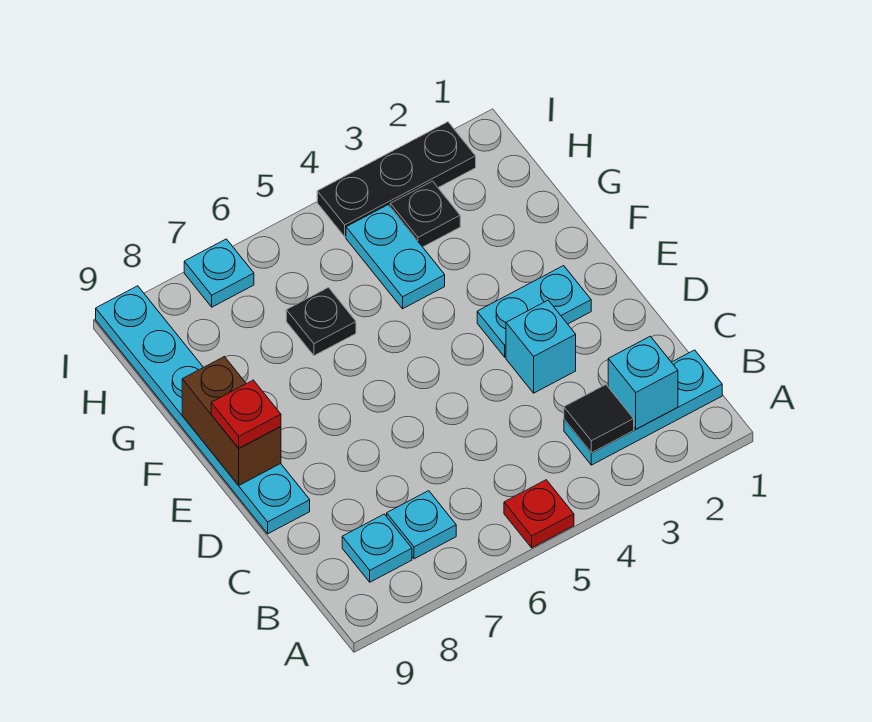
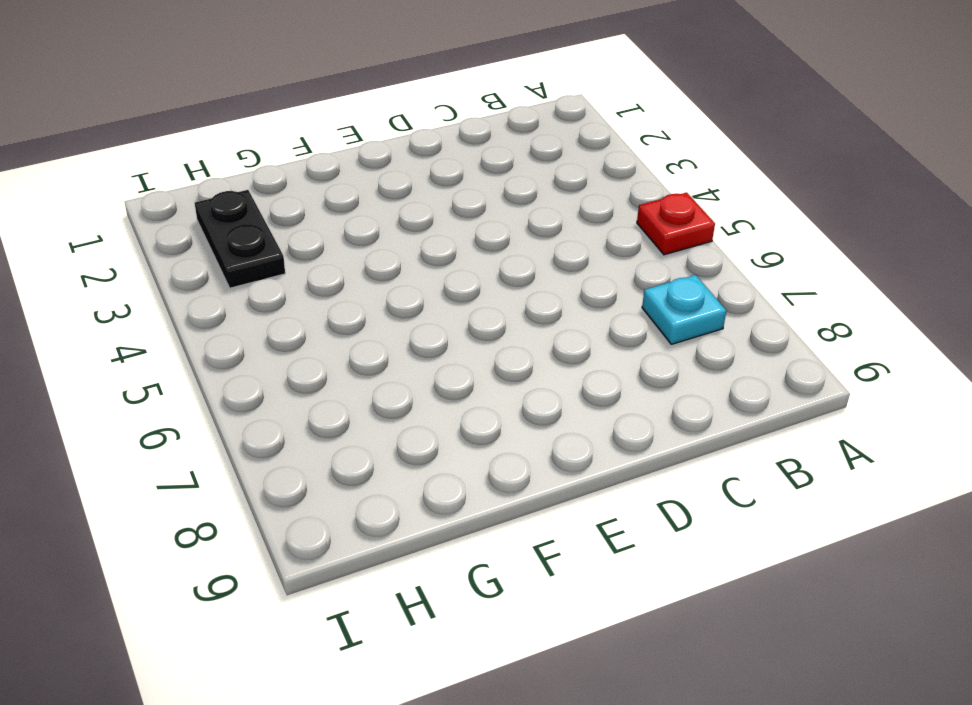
black 1x2 plate [195,190,285,288] -> black 1x1 plate [390,181,460,247]
none -> cyan 1x3 plate [564,350,722,465]
none -> cyan 1x1 plate [342,514,412,582]
none -> cyan 1x1 brick [506,300,576,393]

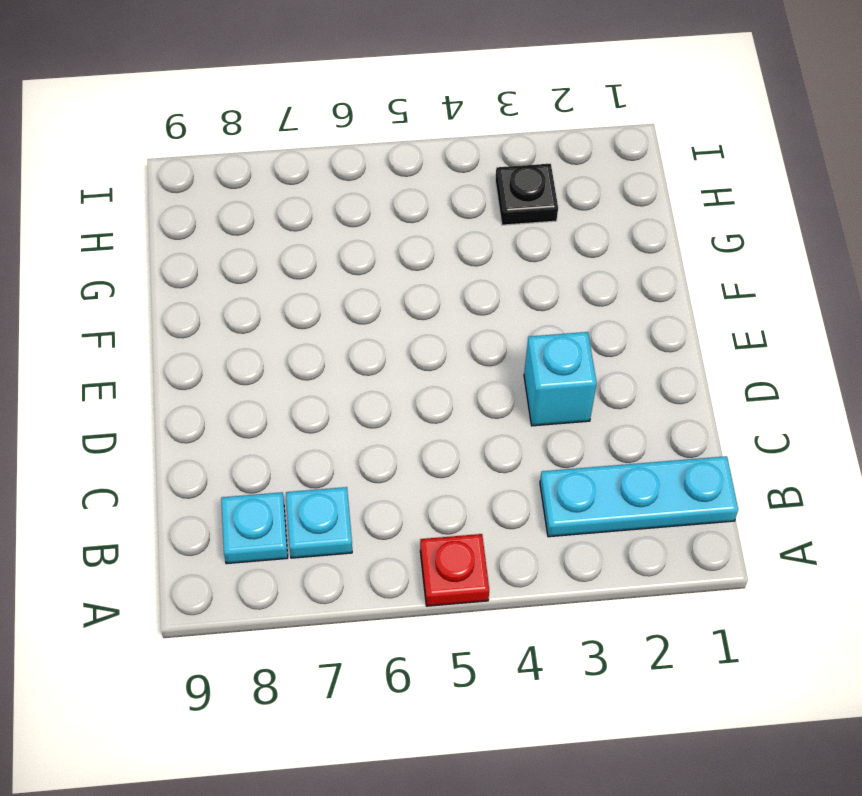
none -> cyan 1x6 plate [96,286,310,534]
none -> cyan 1x2 plate [477,266,591,357]
none -> cyan 1x2 plate [346,205,445,309]

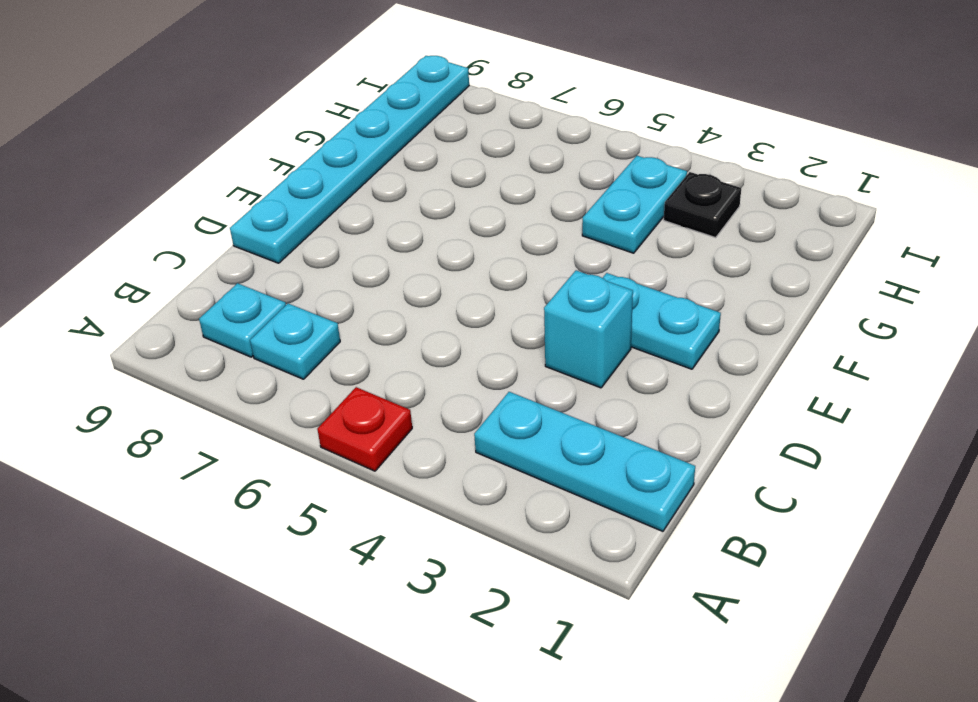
none -> black 1x1 plate [286,288,356,356]
none -> black 1x3 plate [317,122,476,237]
none -> cyan 1x1 plate [184,239,254,307]

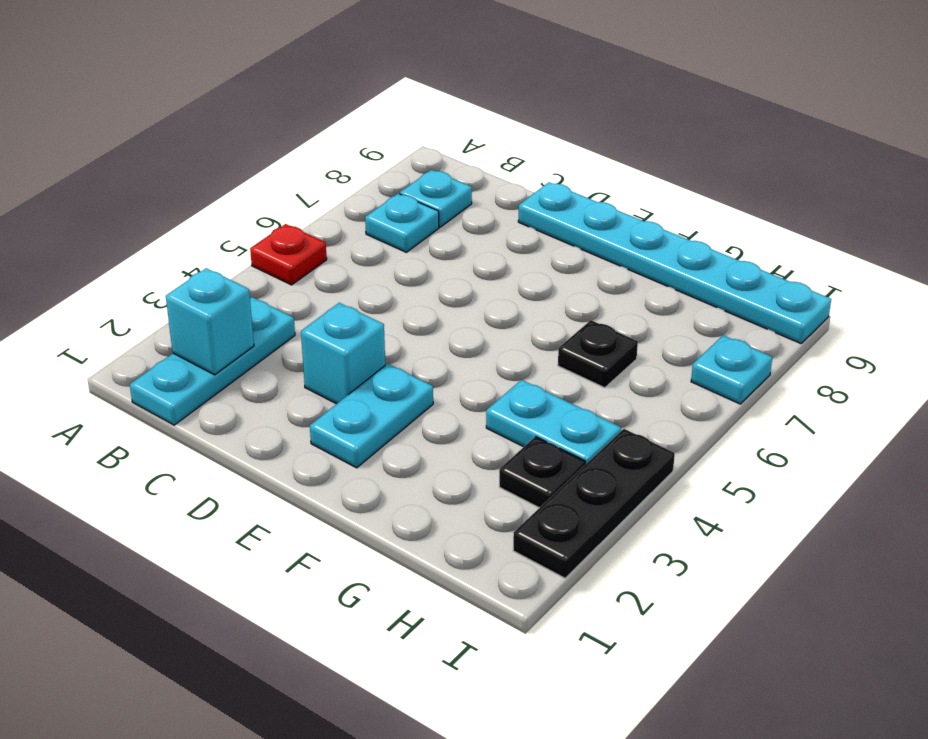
none -> black 1x1 tile [564,385,634,453]
none -> brown 1x2 brick [182,357,281,485]
none -> red 1x1 plate [211,380,281,448]

